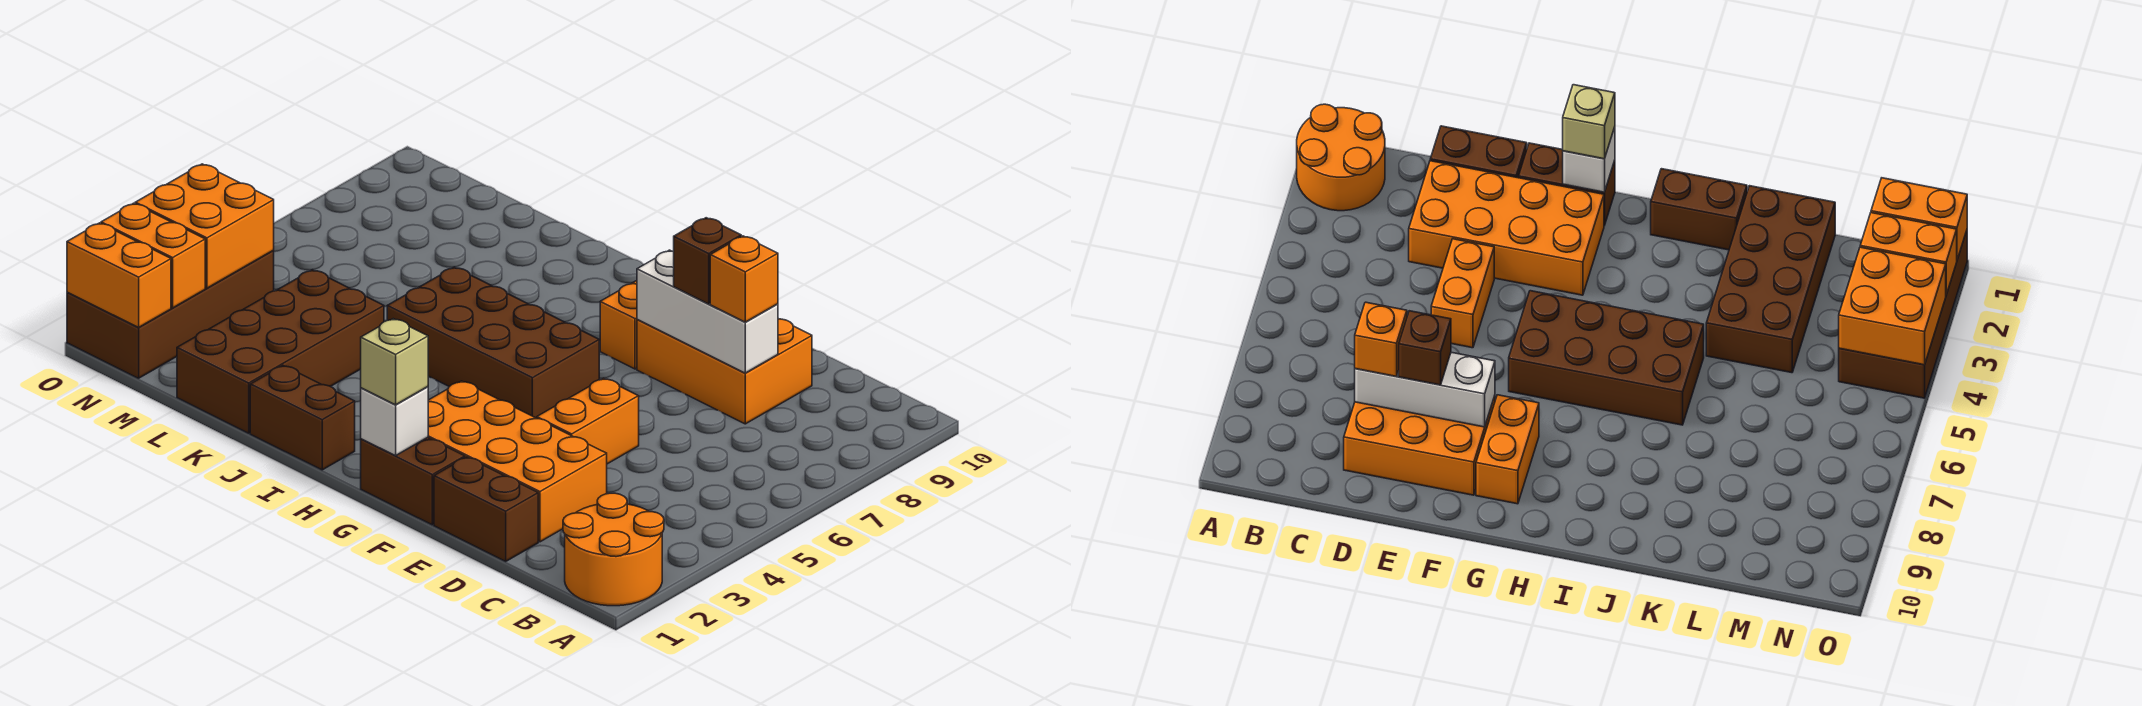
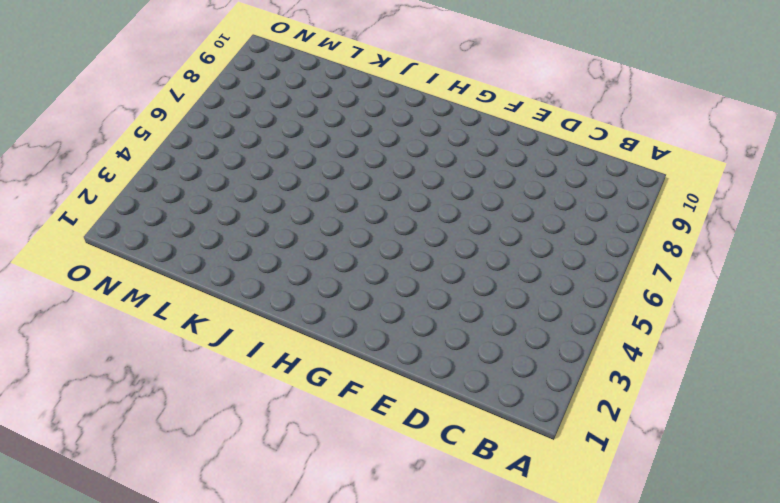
none -> orange 2x2 round brick [563,493,664,606]
none -> brown 1x2 brick [434,457,538,561]
none -> orange 2x4 brick [428,381,607,542]

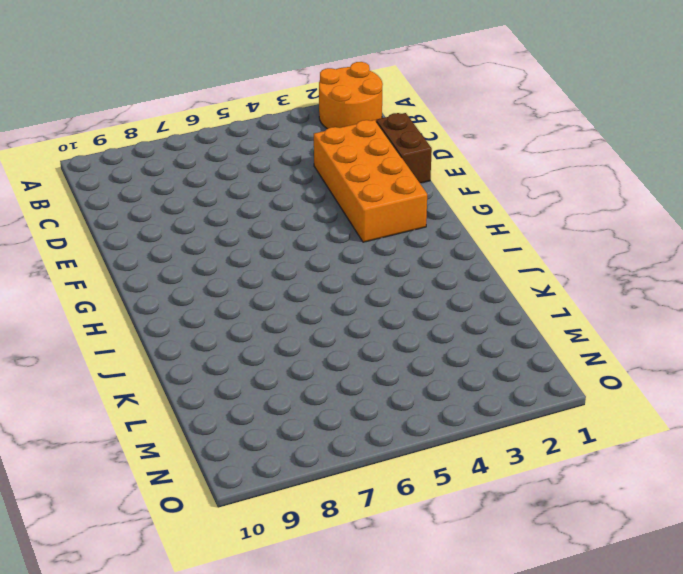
none -> orange 2x3 brick [637,319,812,424]
none -> orange 1x2 brick [537,378,639,464]
none -> brown 1x2 brick [361,438,465,525]

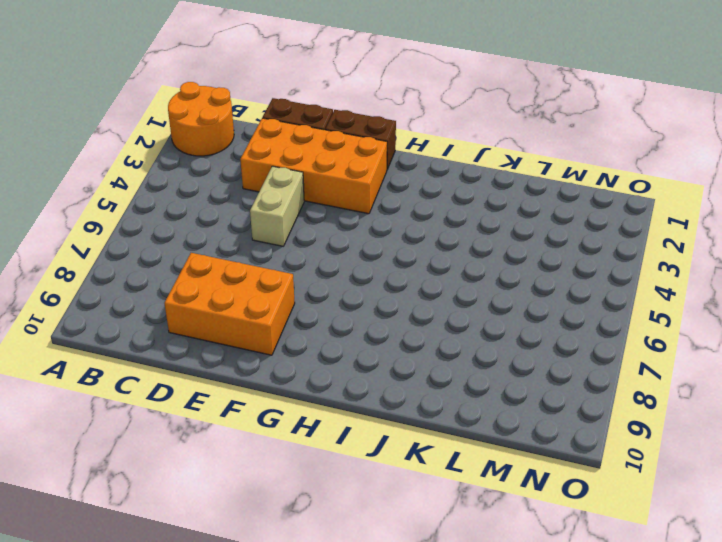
tan 1x2 brick [250,166,304,246] -> orange 1x2 brick [537,378,639,464]
none -> brown 2x4 brick [387,267,599,418]
none -> orange 1x2 brick [600,281,637,369]
none -> brown 1x2 brick [250,366,355,470]

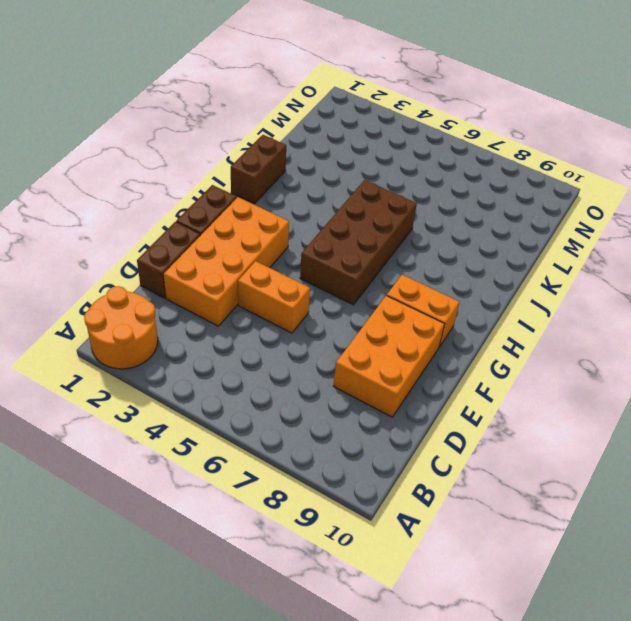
none -> brown 2x4 brick [177,270,384,433]
none -> brown 2x4 brick [67,250,274,378]
none -> white 1x3 brick [637,250,778,373]

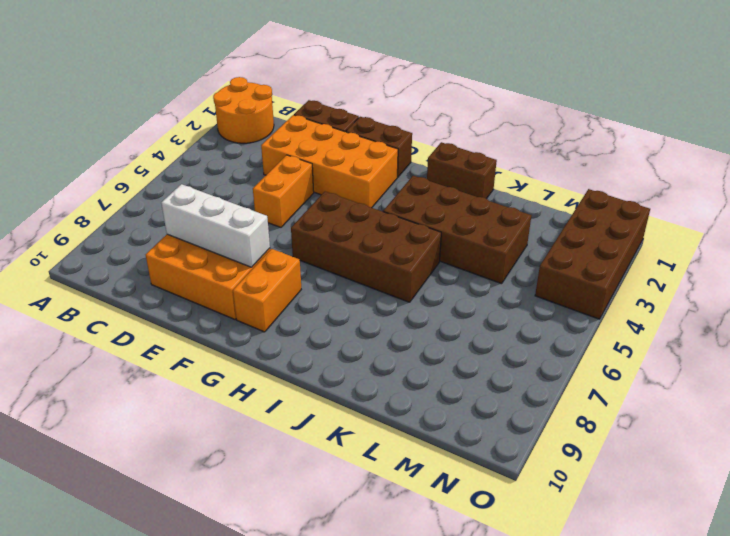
brown 2x4 brick [383,176,531,284] -> brown 2x4 brick turned to [177,270,384,433]
none -> white 1x1 brick [361,387,428,456]
none -> orange 1x2 brick [67,223,171,327]
none -> orange 1x2 brick [101,203,205,308]

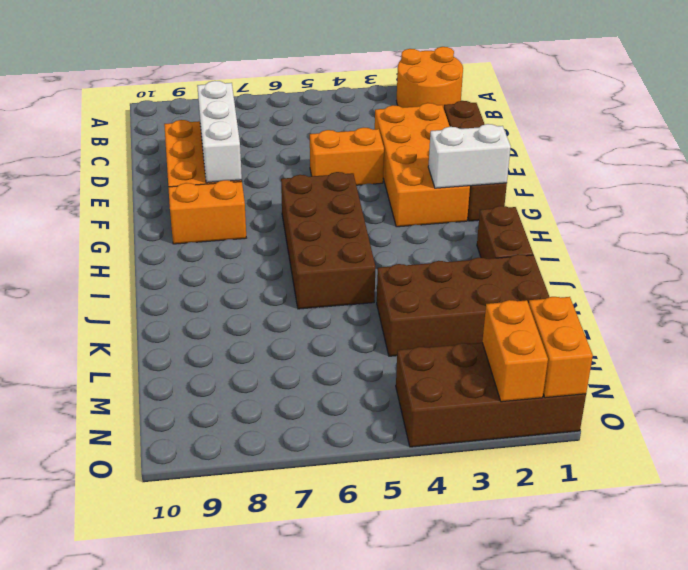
white 1x2 brick [428,124,511,188] -> white 1x1 brick [361,387,428,456]
none -> orange 2x2 brick [135,164,274,288]
none -> orange 1x1 brick [710,236,778,322]
none -> brown 1x1 brick [674,218,741,304]

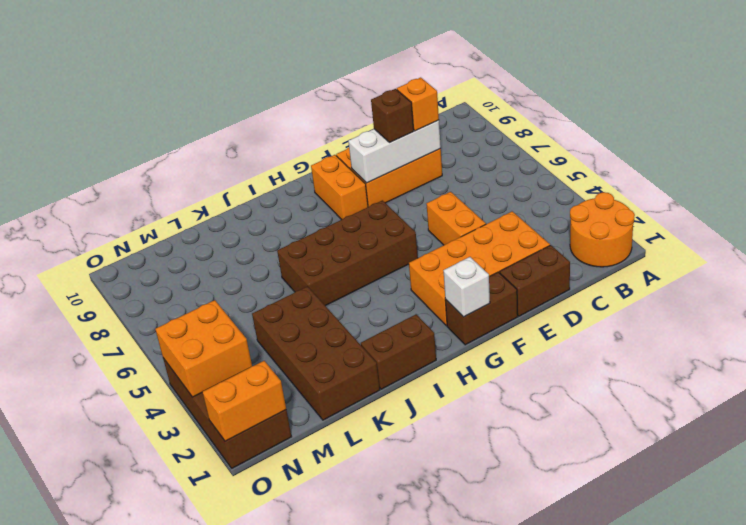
none -> orange 1x2 brick [101,203,205,308]
none -> tan 1x1 brick [361,319,428,405]

